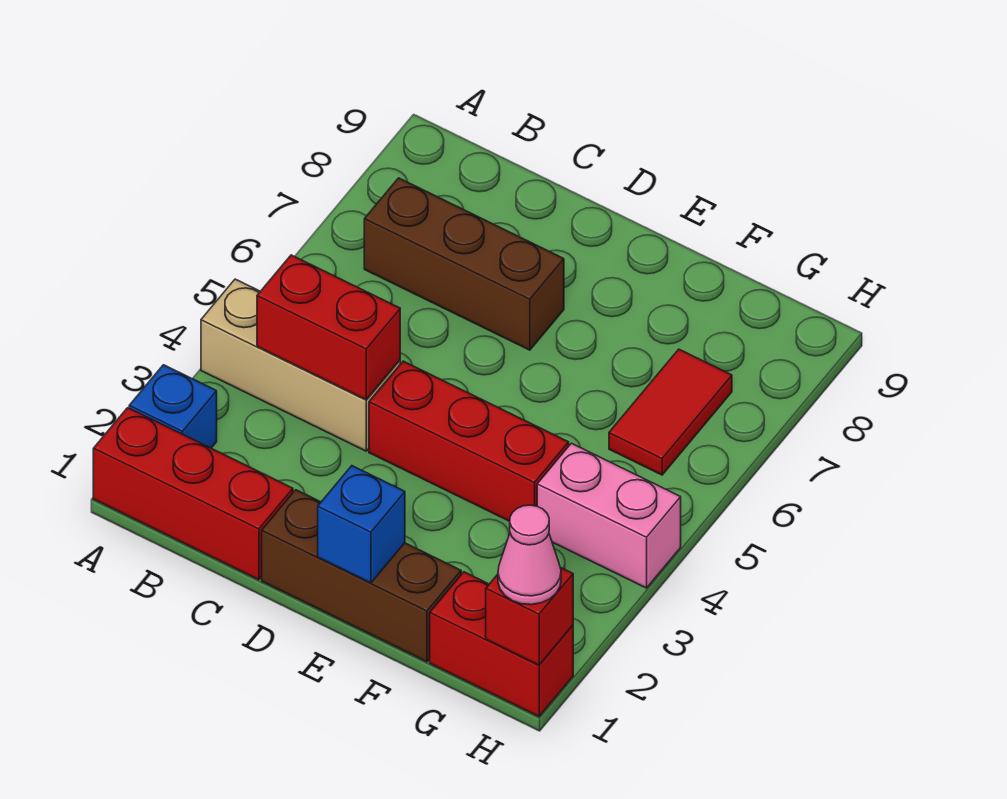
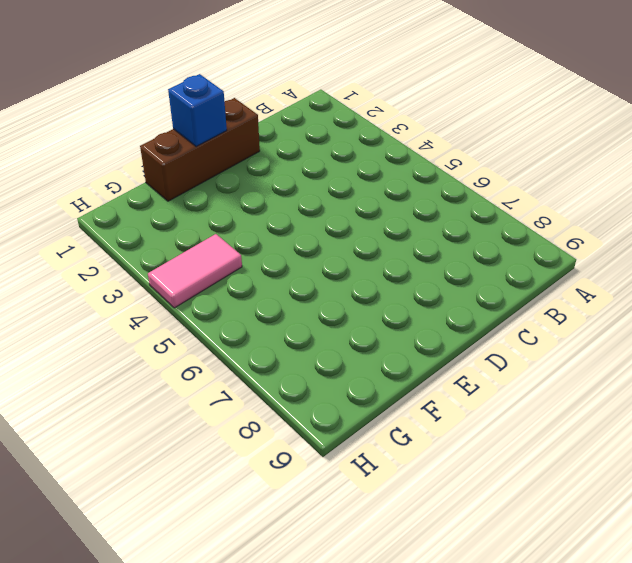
pink 1x2 tile [148,234,242,308] -> pink 1x2 brick [537,443,681,588]
none -> red 1x3 brick [93,408,293,580]
none -> blue 1x1 brick [129,365,217,448]
none -> tan 1x3 brick [201,279,400,451]

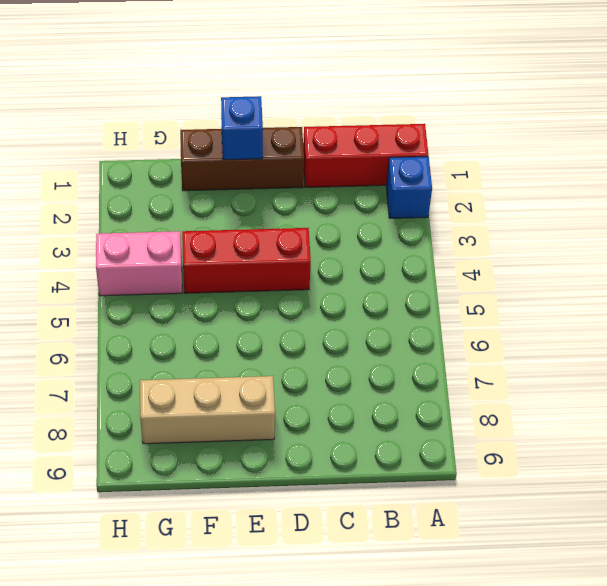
tan 1x3 brick [140,376,275,444] -> tan 1x3 brick moved to [201,279,400,451]
none -> brown 1x3 brick [364,178,564,350]
none -> red 1x2 brick [430,572,573,717]
none -> red 1x2 tile [609,349,732,475]

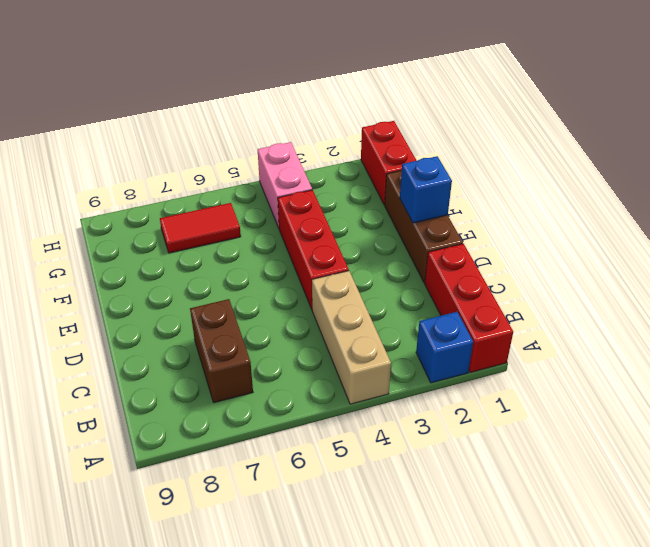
brown 1x2 brick [190,299,253,403] -> brown 1x3 brick [364,178,564,350]
none -> red 1x2 brick [257,255,400,400]
none -> red 1x1 brick [486,567,573,665]
none -> pink 1x1 cone [498,505,561,605]

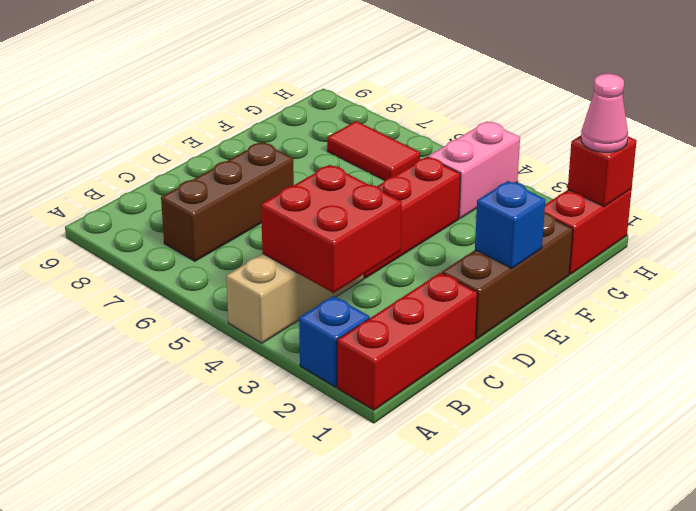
red 2x2 brick [261,165,402,293] -> red 1x2 brick [257,255,400,400]

